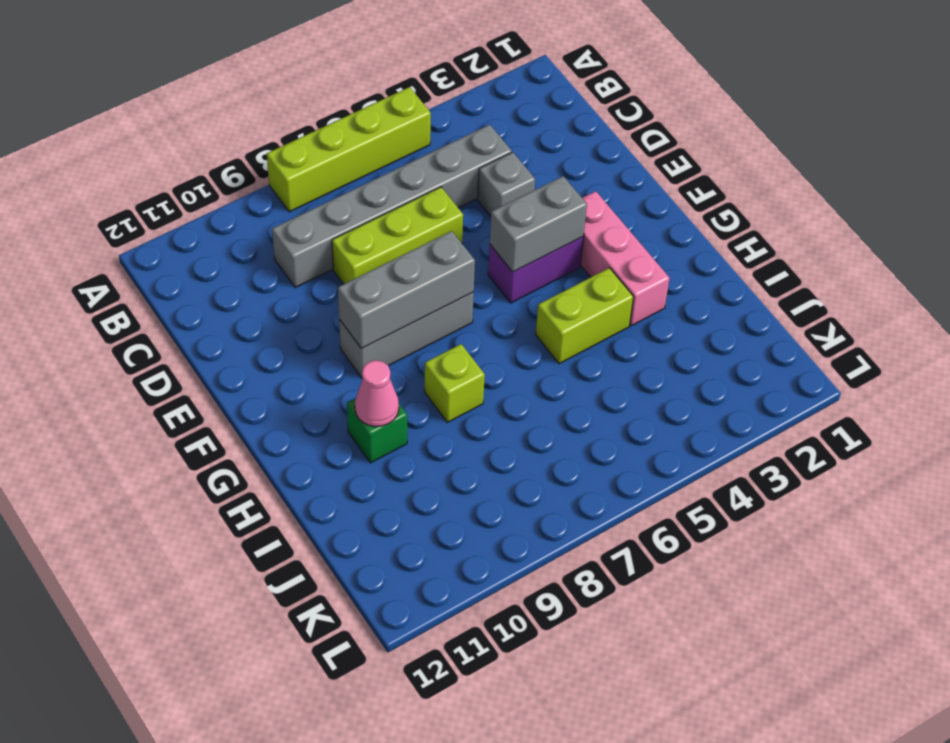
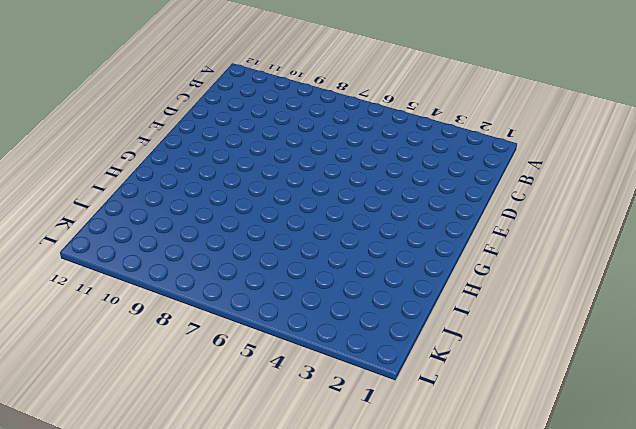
none -> lime 1x4 brick [267,87,431,212]
none -> grey 1x6 brick [272,125,512,288]
none -> grey 1x1 brick [478,152,535,216]

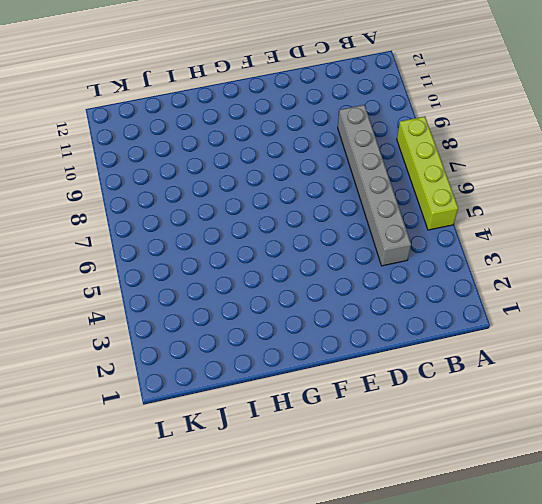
none -> grey 1x1 brick [478,152,535,216]
none -> lime 1x3 brick [332,187,463,284]
none -> pink 1x3 brick [581,191,670,326]

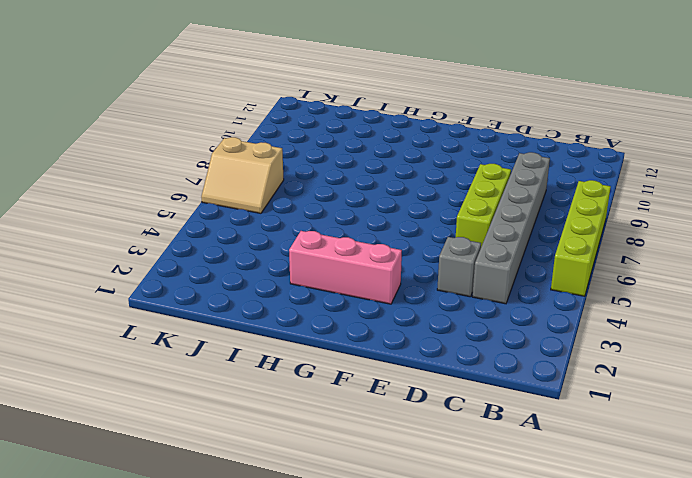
tan 2x2 slope [201,137,284,213] -> none
none -> purple 1x2 brick [488,237,583,303]
none -> grey 1x3 brick [339,292,474,378]
none -> lime 1x2 brick [536,268,633,364]

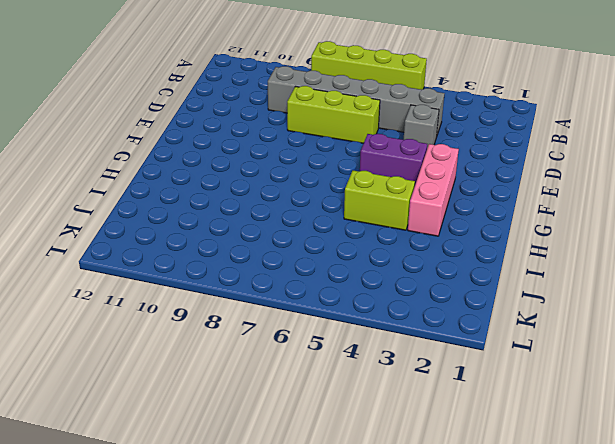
none -> grey 1x3 brick [339,292,474,378]
none -> lime 1x1 brick [425,344,485,422]
none -> green 1x1 brick [347,398,407,463]

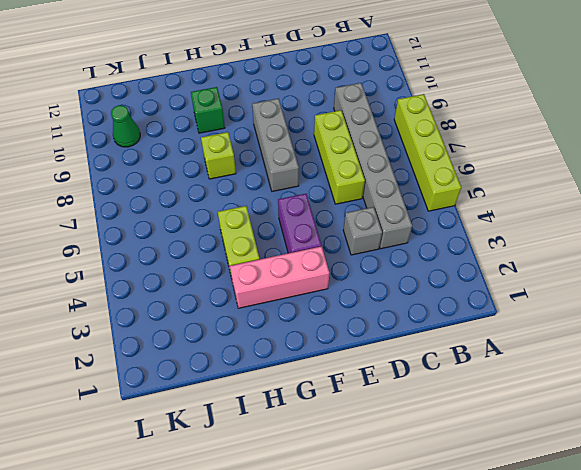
green 1x1 cone [111,105,140,147] -> none
none -> grey 1x2 brick [490,176,587,272]
none -> grey 1x3 brick [338,231,475,349]
none -> pink 1x1 cone [355,360,399,427]

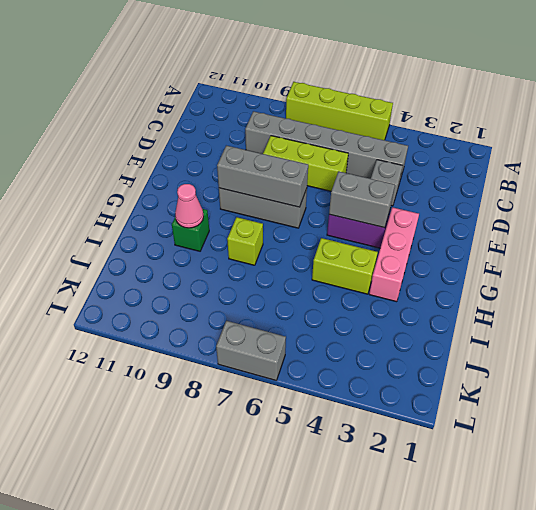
grey 1x2 brick [216,321,286,380] -> none

